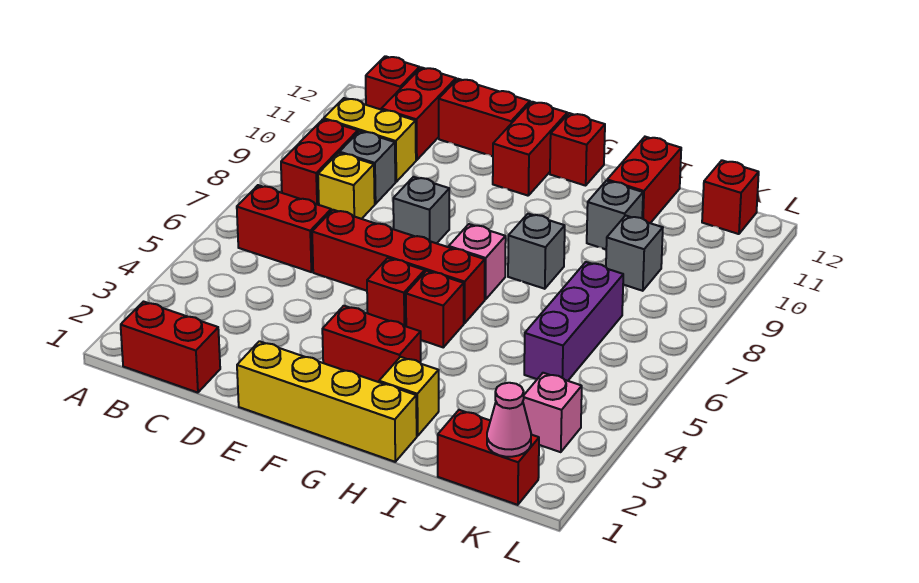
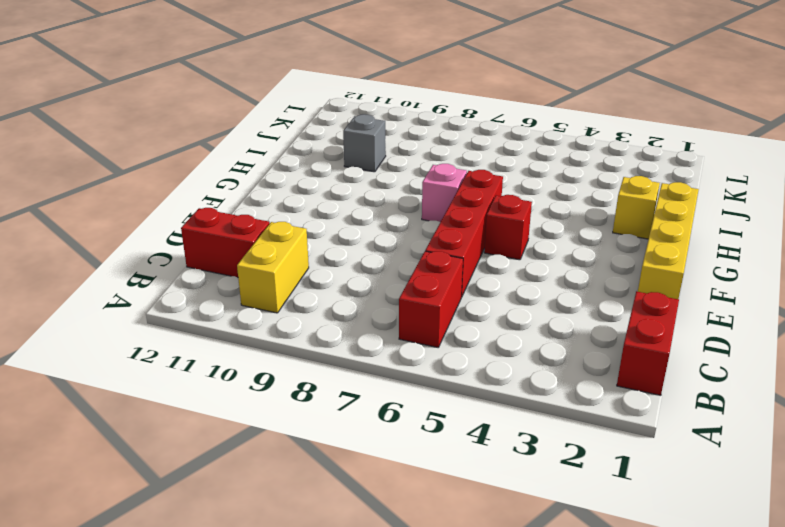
none -> red 1x2 brick [281,119,358,205]
none -> red 1x1 brick [366,56,419,109]
none -> yellow 1x1 brick [318,153,375,219]

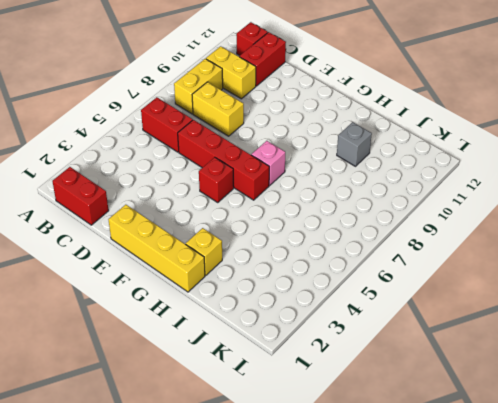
yellow 1x2 brick [174,59,223,114] -> red 1x2 brick [281,119,358,205]
yellow 1x2 brick [192,82,244,136] -> yellow 1x1 brick [318,153,375,219]
none -> grey 1x1 brick [340,131,395,204]
none -> red 1x2 brick [439,79,530,156]
none -> grey 1x1 brick [393,177,449,243]

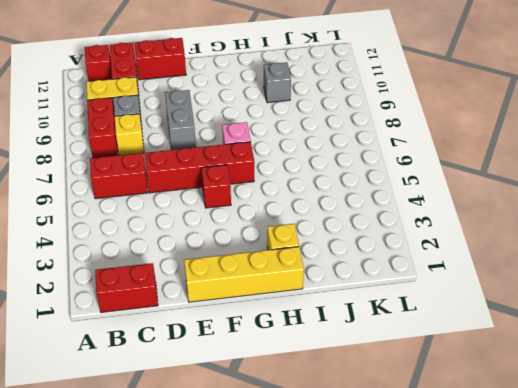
grey 1x2 brick [165,90,196,150] -> grey 1x1 brick [393,177,449,243]
none -> red 1x2 brick [322,306,421,382]
none -> red 1x2 brick [493,102,567,196]
none -> red 1x1 brick [406,271,464,347]

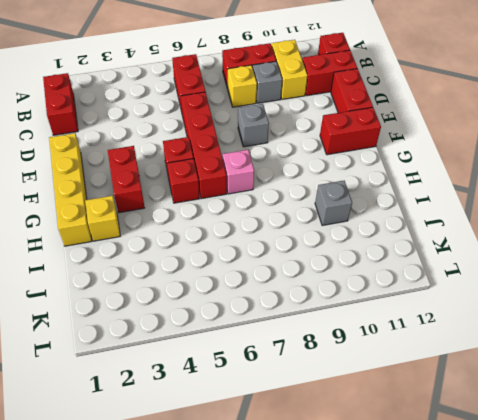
none -> red 1x1 brick [550,113,605,186]
none -> grey 1x1 brick [508,214,565,289]
none -> red 1x2 brick [607,137,681,223]

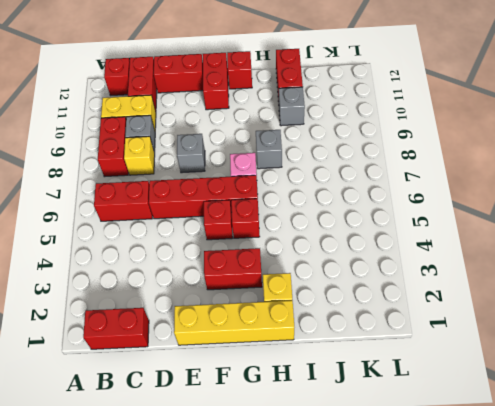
none -> red 1x2 brick [438,410,539,505]
none -> purple 1x3 brick [524,262,623,381]
none -> grey 1x1 brick [606,216,663,291]

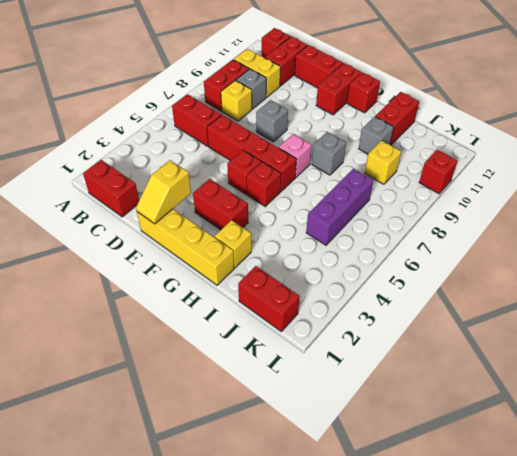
yellow 1x2 slope [136,160,191,224] -> none
yellow 1x1 brick [365,141,401,184] -> grey 1x1 brick [606,216,663,291]
red 1x1 brick [419,150,458,194] -> red 1x1 brick moved to [702,160,759,234]
none -> pink 1x1 brick [523,373,582,452]
none -> pink 1x1 cone [487,383,531,457]

